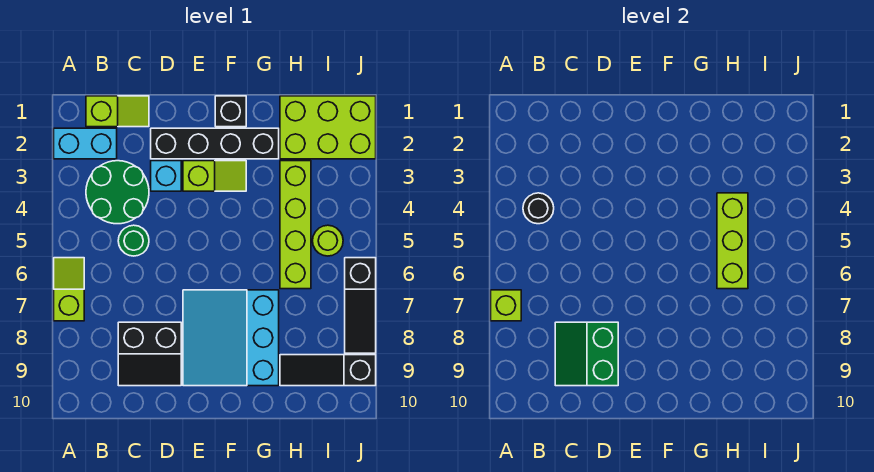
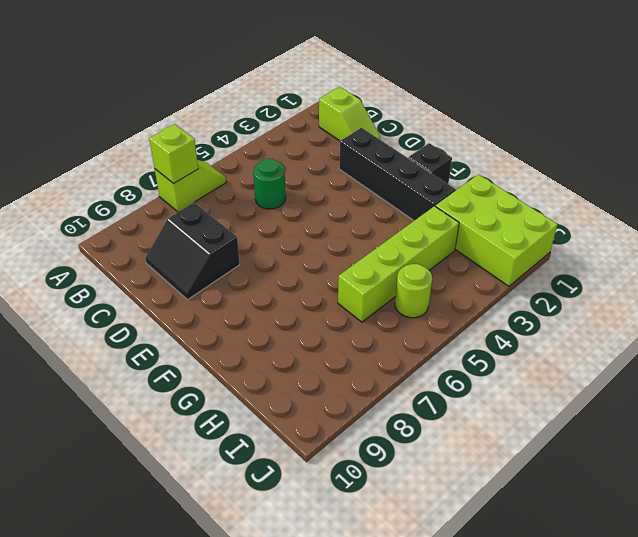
none -> cyan 1x2 brick [54,128,117,159]
none -> green 2x2 round brick [86,161,149,224]
none -> cyan 1x1 brick [151,161,181,191]

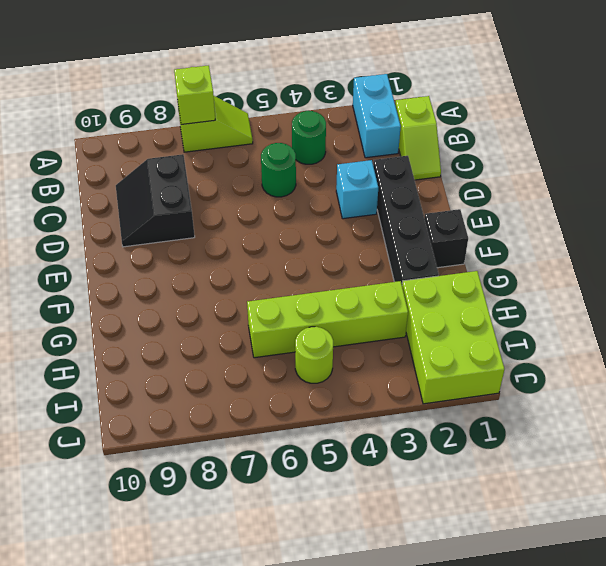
green 1x1 round brick [292,111,326,164] -> green 2x2 round brick [86,161,149,224]
none -> lime 1x2 slope [183,161,246,191]
none -> cyan 3x3 slope [183,290,279,386]
none -> black 1x3 slope [280,355,376,386]

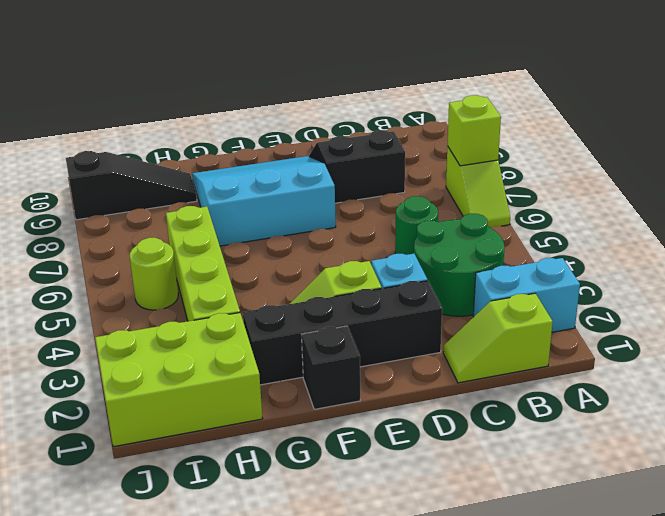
cyan 3x3 slope [192,156,336,246] -> cyan 3x3 slope turned to [183,290,279,386]
none -> black 1x3 slope [345,258,376,353]
none -> black 1x1 round brick [523,193,554,224]
none -> green 2x2 slope [555,322,618,386]

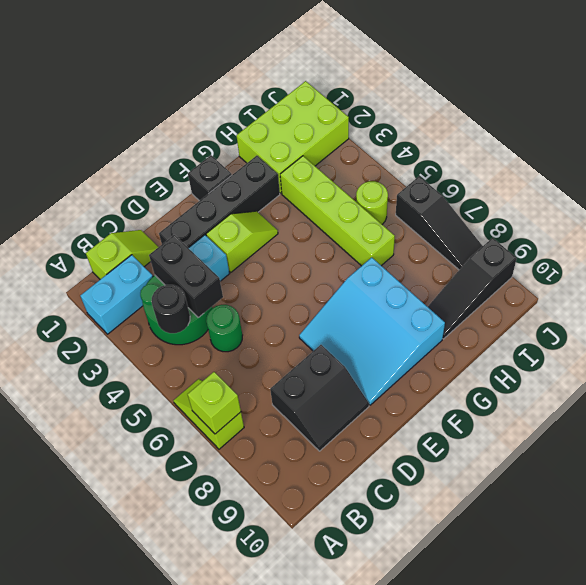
black 1x2 brick [149,235,223,318] -> none
none -> green 2x2 slope [555,322,618,386]
none -> lime 1x3 brick [717,193,748,289]

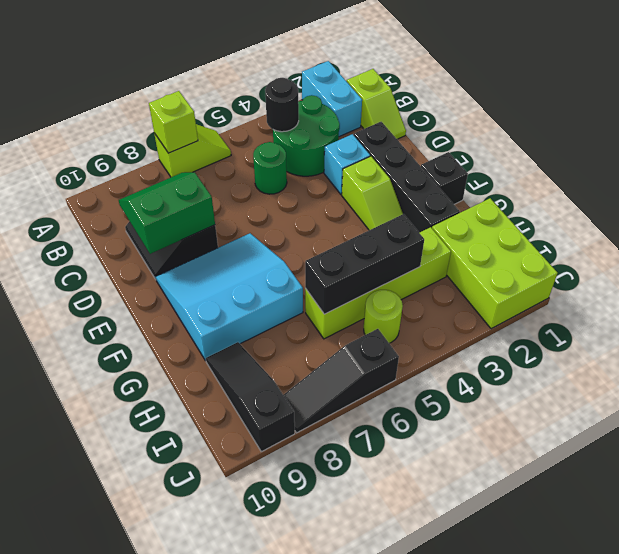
black 1x3 brick [305,214,424,314] -> lime 1x3 brick [717,193,748,289]

